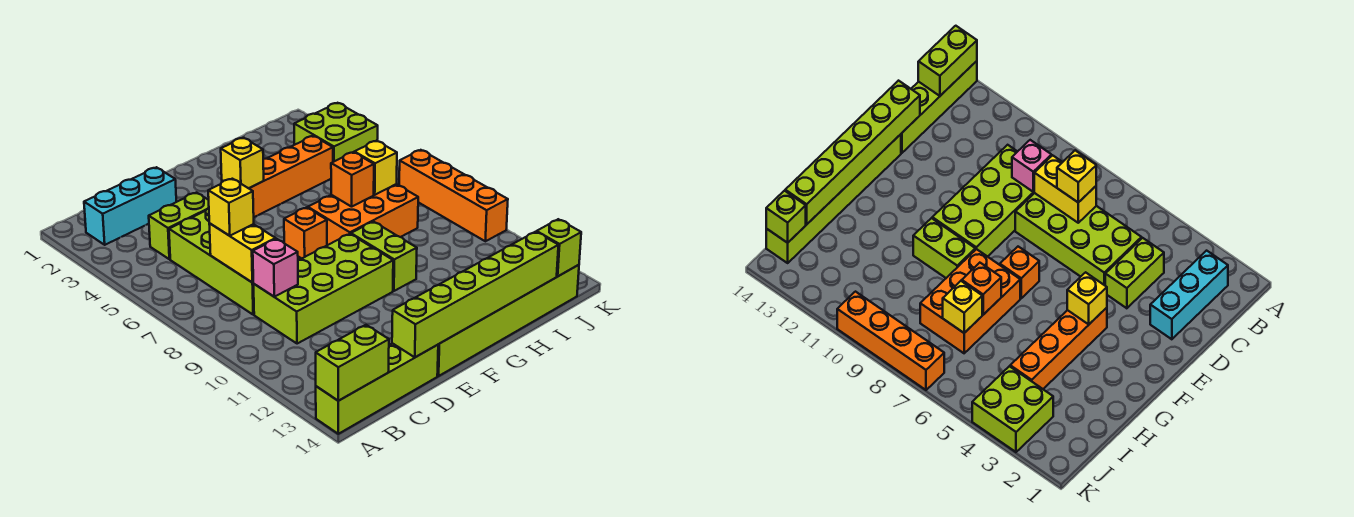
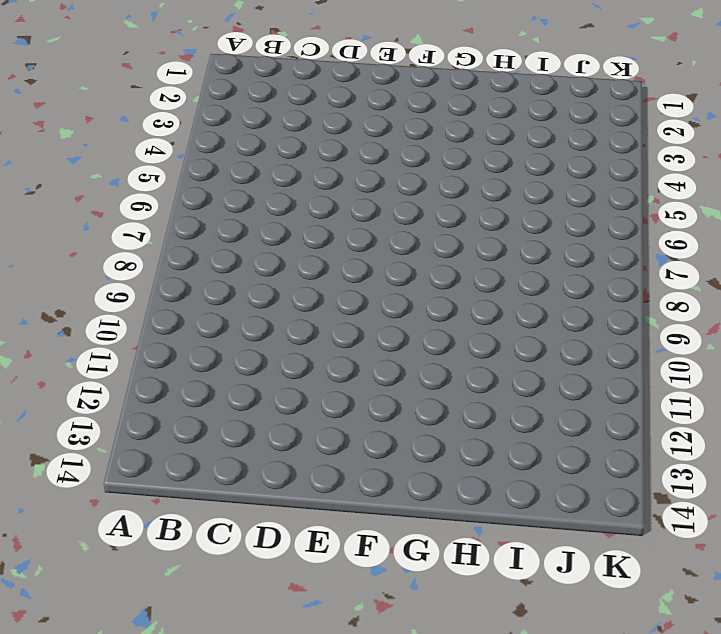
none -> lime 1x4 brick [316,343,438,434]
none -> cyan 1x3 brick [84,167,176,245]
none -> lime 1x2 brick [149,193,209,259]

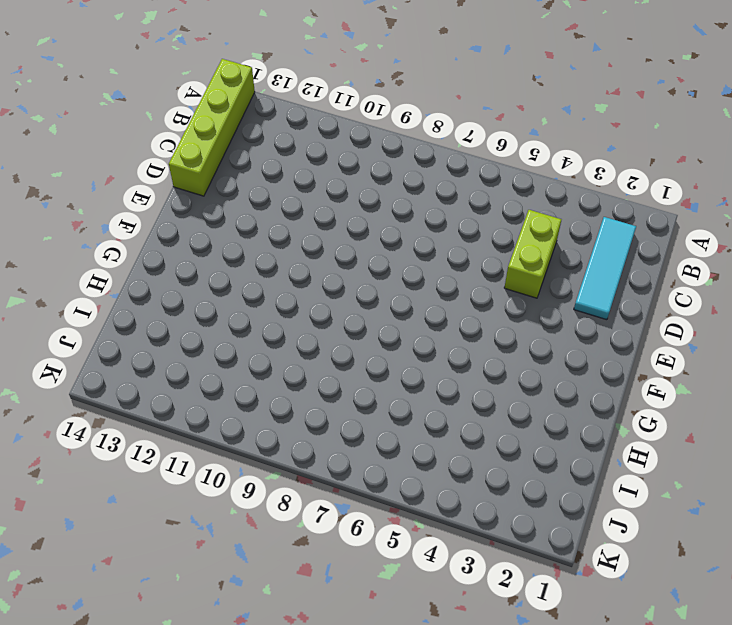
cyan 1x3 tile [574,217,636,320] -> cyan 1x3 brick [84,167,176,245]
none -> lime 2x4 brick [169,208,301,315]
none -> lime 2x4 brick [254,234,393,344]
none -> lime 1x6 brick [437,265,579,376]

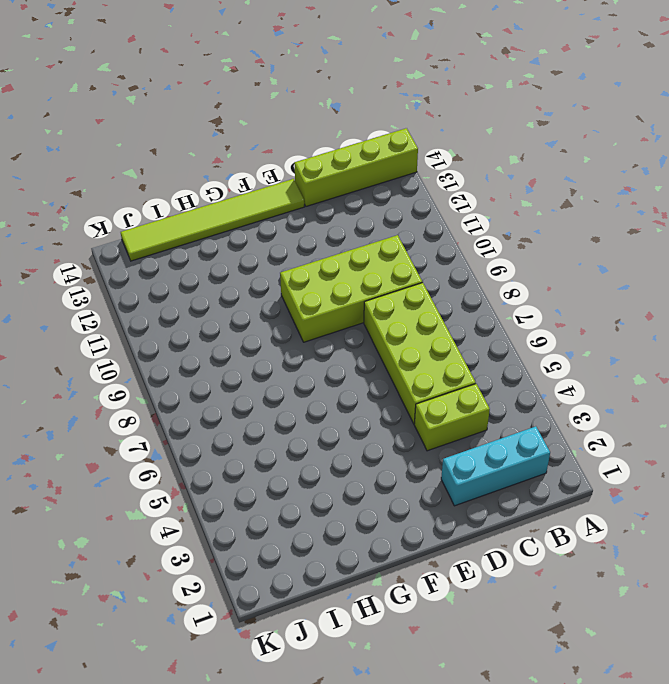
lime 1x6 tile [121,179,304,261] -> lime 1x6 brick [437,265,579,376]
none -> orange 1x4 brick [222,136,333,217]
none -> orange 1x1 brick [284,207,327,259]
none -> orange 2x3 brick [308,184,418,245]

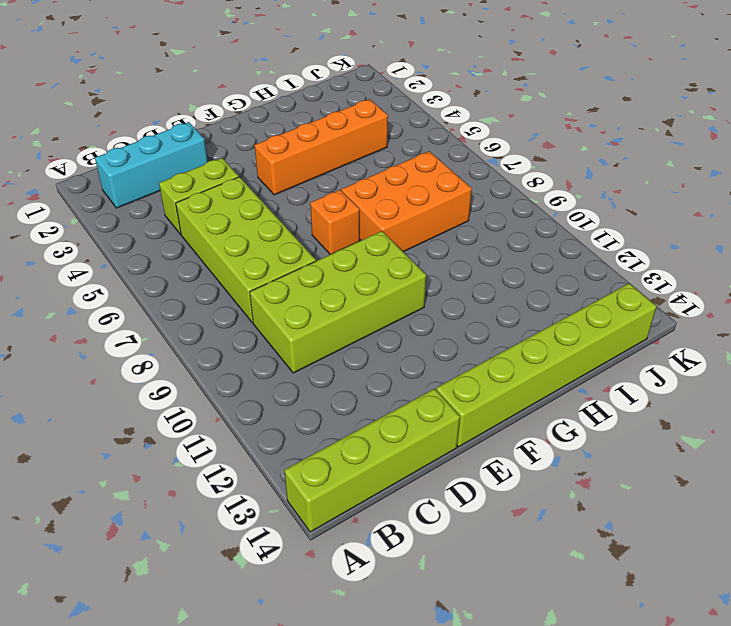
none -> lime 1x2 brick [351,222,417,291]
none -> lime 2x2 brick [294,103,378,162]
none -> orange 1x4 brick [399,150,508,241]

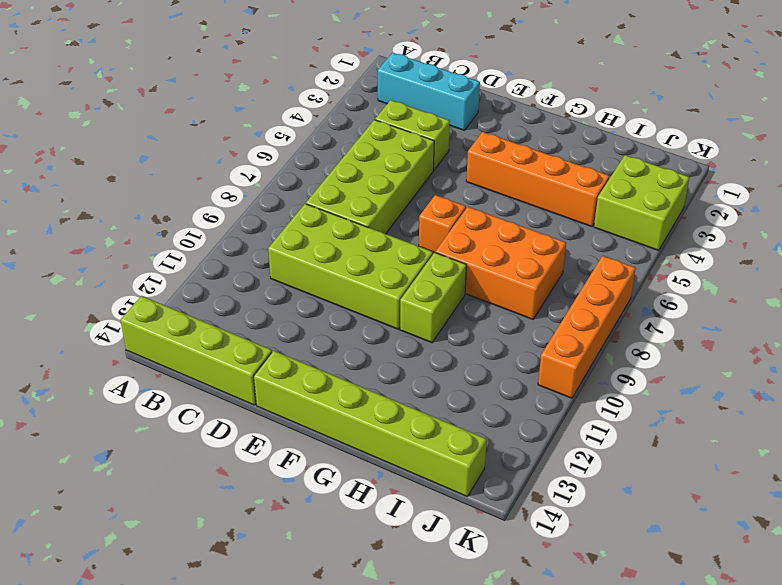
none -> lime 1x2 brick [316,325,389,401]
none -> yellow 1x2 brick [209,223,276,283]
none -> pink 1x1 brick [253,239,298,297]

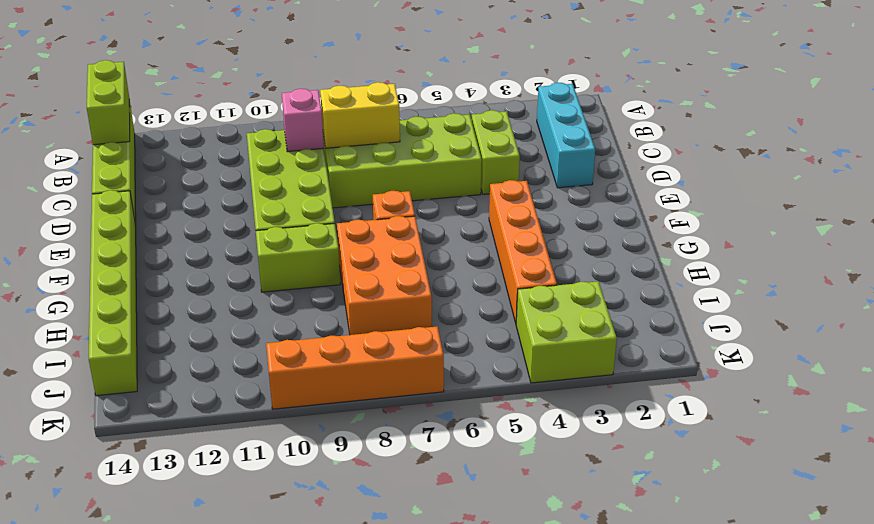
none -> lime 1x6 brick [392,232,558,357]
none -> yellow 1x1 brick [221,138,264,188]
none -> orange 1x1 brick [331,152,374,207]

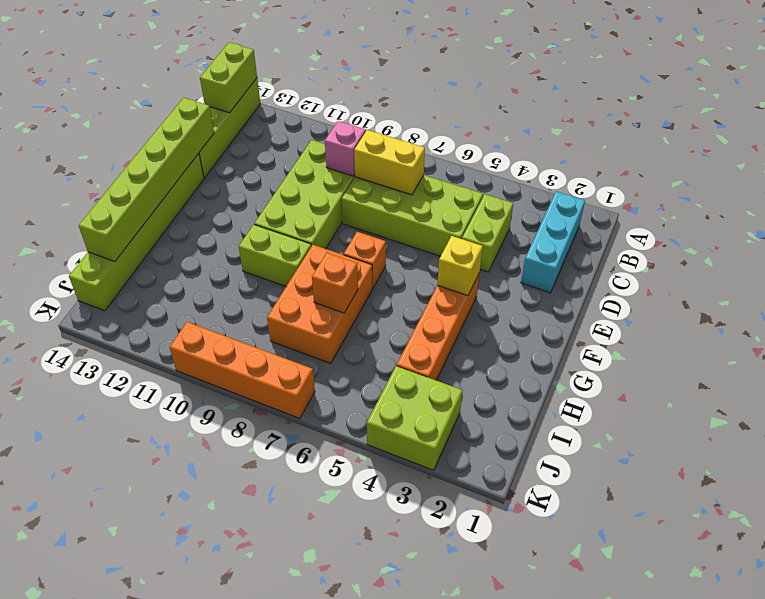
none -> yellow 1x1 brick [354,141,397,195]
none -> lime 1x1 brick [537,219,581,276]
none -> yellow 1x1 brick [208,179,254,236]

